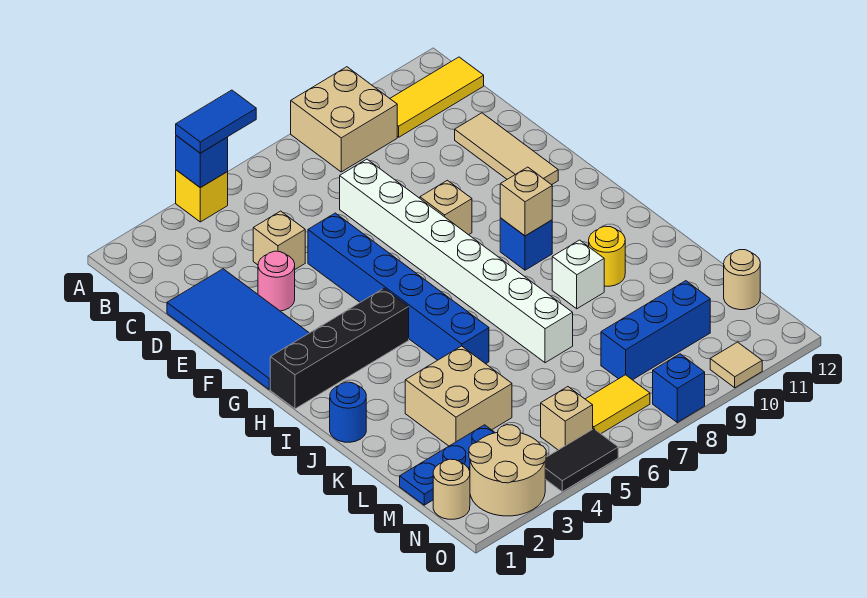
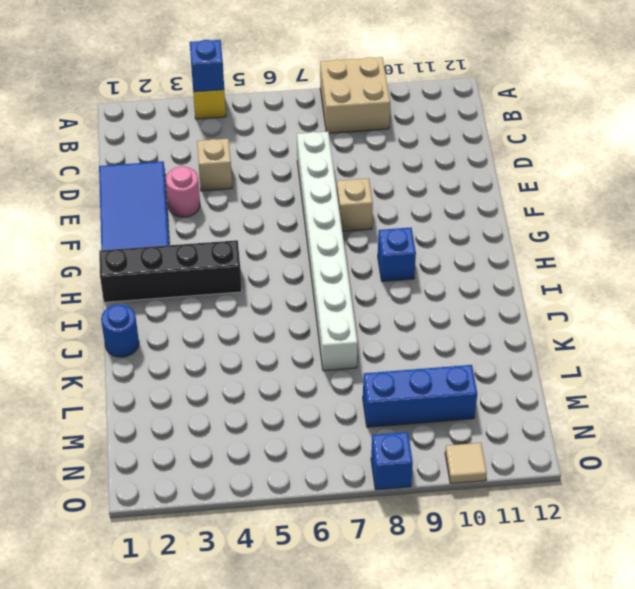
none -> yellow 1x3 tile [390,57,484,137]
none -> tan 1x3 tile [455,113,558,185]
none -> blue 1x6 brick [308,213,489,364]

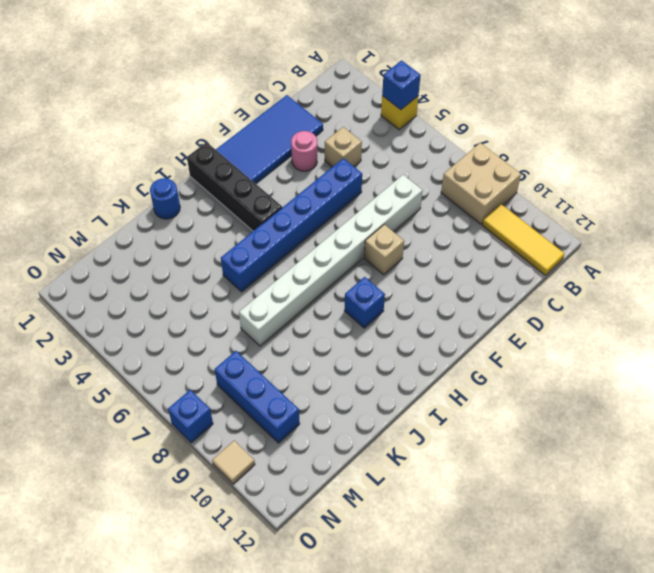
none -> tan 1x3 tile [455,113,558,185]
none -> white 1x1 brick [552,240,604,309]
none -> yellow 1x1 round brick [589,226,625,286]

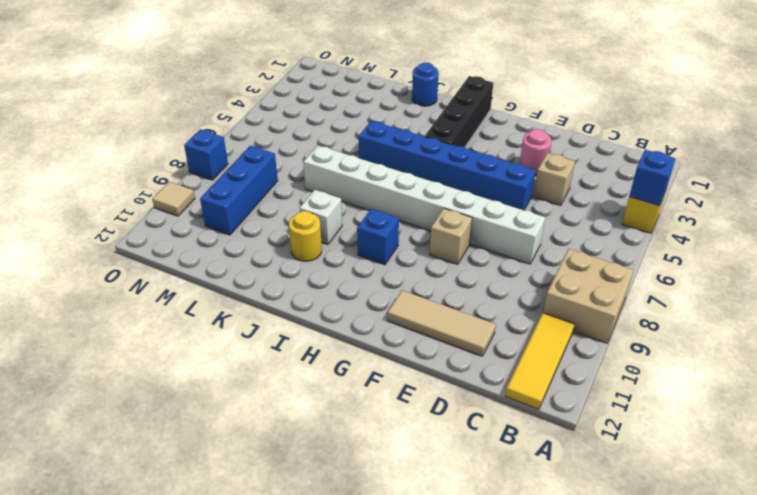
none -> blue 2x4 tile [167,269,309,389]
none -> tan 2x2 brick [405,346,512,446]
none -> blue 1x3 plate [400,425,495,505]

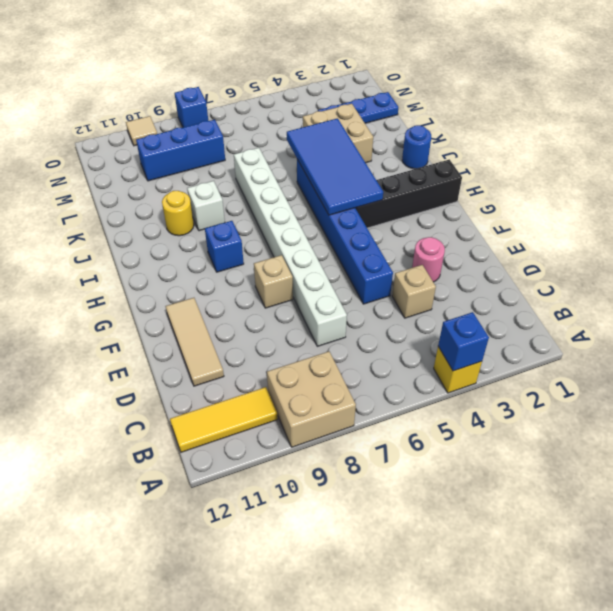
blue 2x4 tile [287,118,383,215] -> blue 2x4 tile moved to [167,269,309,389]
none -> tan 1x1 round brick [724,250,760,310]
none -> tan 1x1 round brick [433,459,470,519]
none -> tan 2x2 round brick [469,425,546,516]

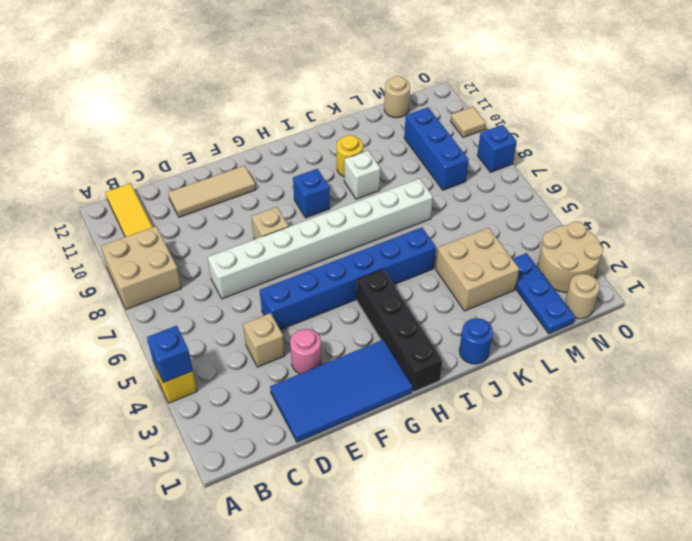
none -> tan 1x1 brick [541,387,593,450]
none -> yellow 1x2 tile [586,375,650,434]
none -> black 1x2 tile [545,429,618,492]

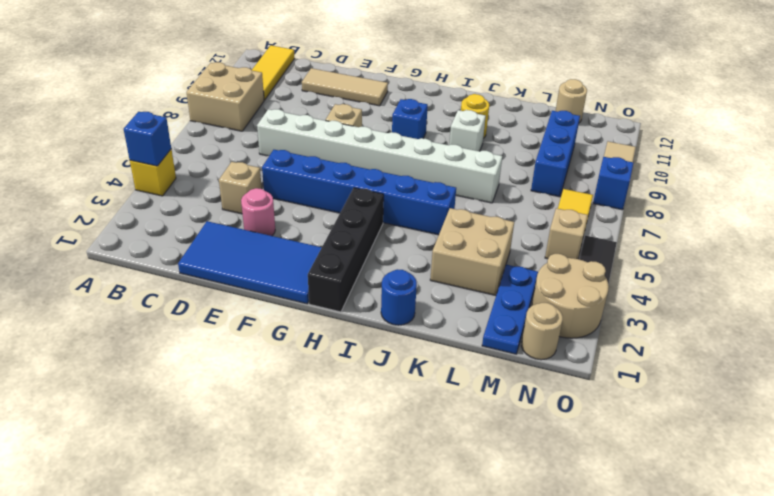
none -> tan 1x1 brick [500,167,552,236]
none -> blue 1x2 tile [176,90,256,153]

